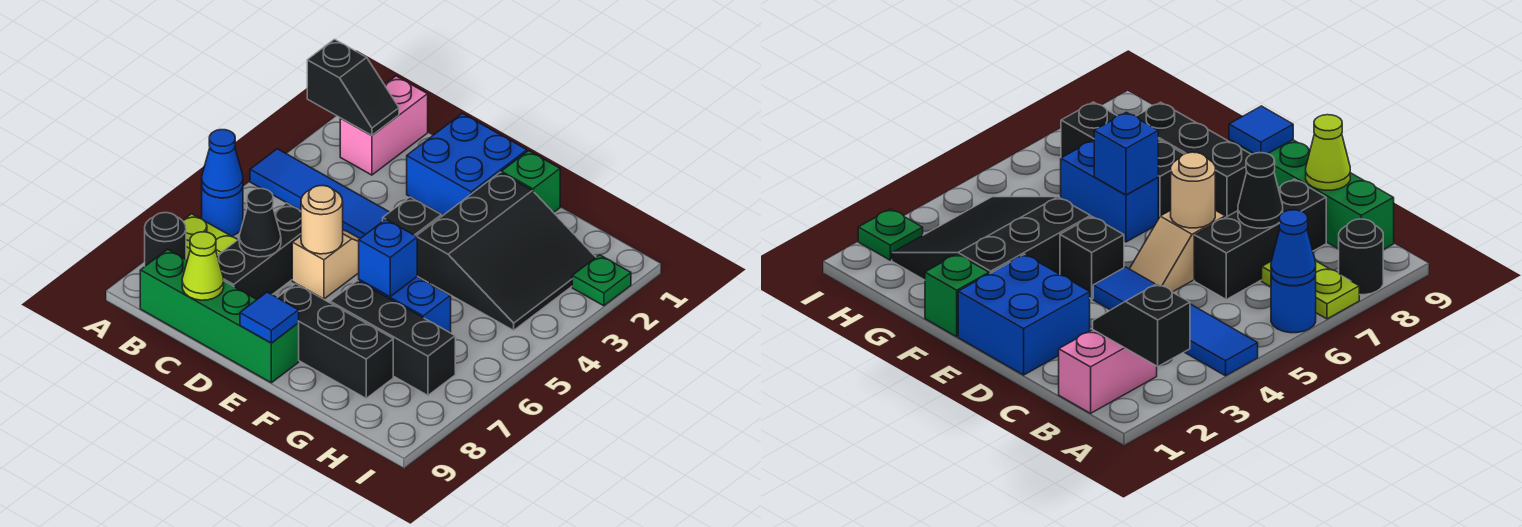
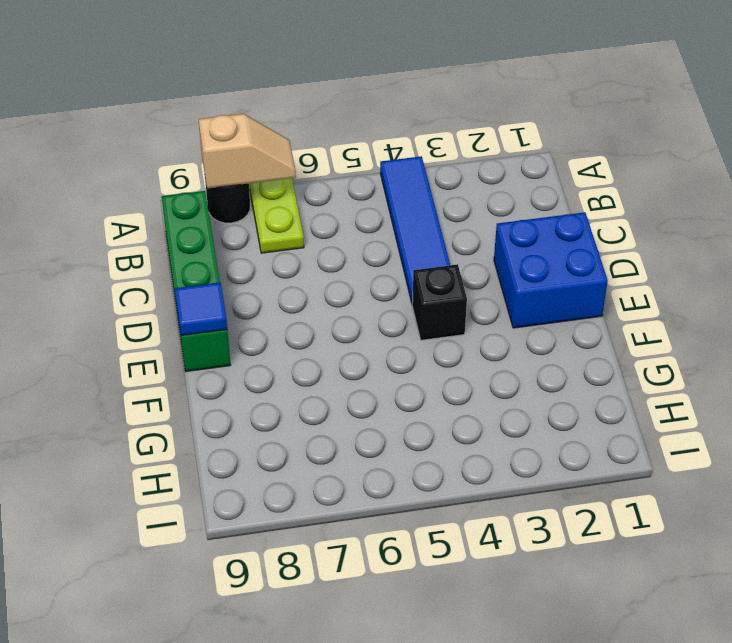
tan 1x2 slope [199,114,296,189] -> tan 1x2 slope moved to [292,230,360,299]
none -> blue 1x1 round brick [202,187,243,236]
none -> pink 1x2 brick [340,76,428,175]
none -> black 1x3 brick [217,203,301,299]

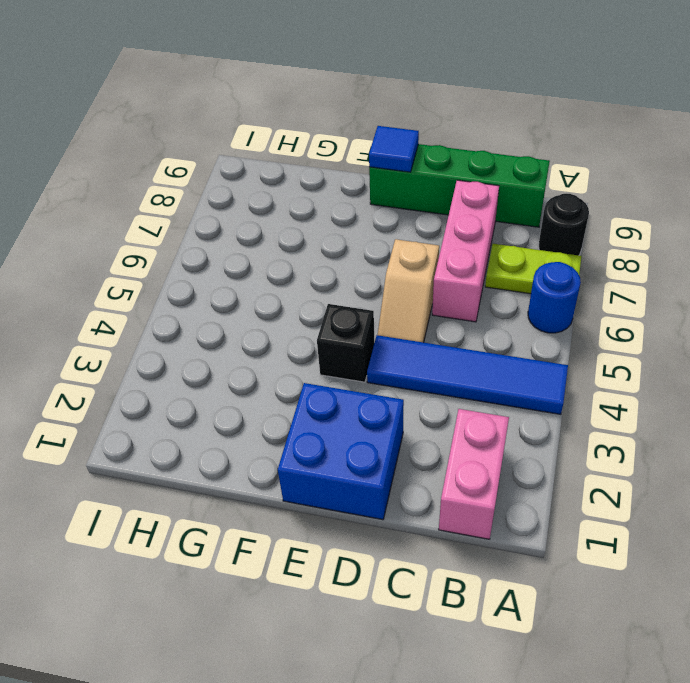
pink 1x3 brick [432,180,499,322] -> black 1x3 brick [217,203,301,299]
none -> black 1x3 brick [277,284,393,398]
none -> green 1x1 brick [501,151,560,213]
none -> black 3x3 slope [417,172,596,330]

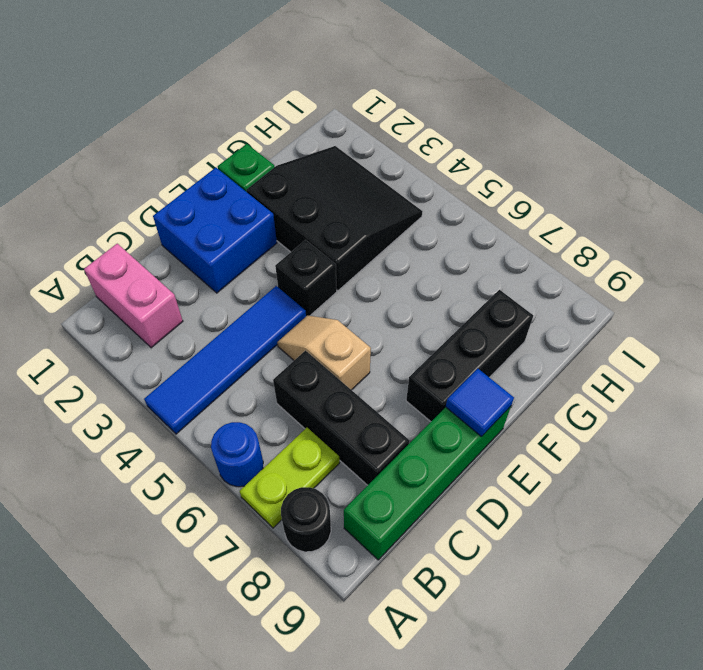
none -> blue 1x2 brick [359,277,451,333]
none -> black 1x3 brick [330,281,455,395]
none -> green 1x1 plate [572,255,631,306]

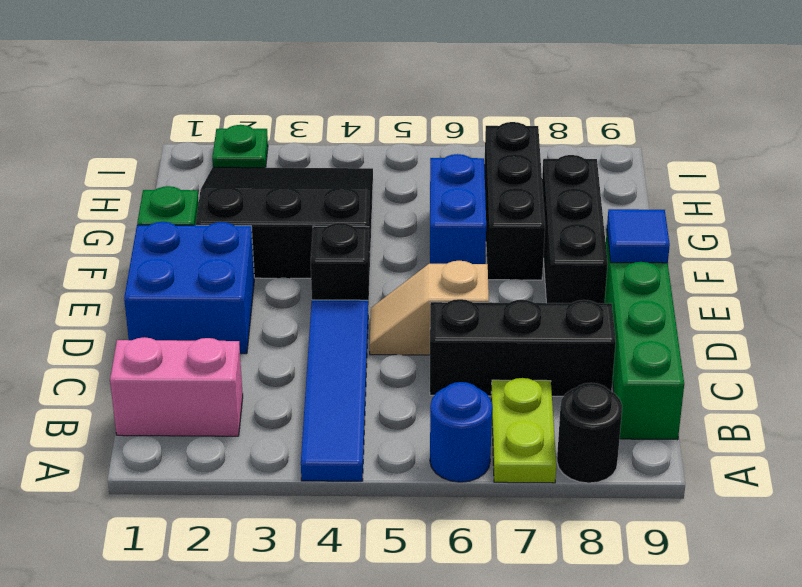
none -> black 1x2 slope [307,39,399,135]
none -> blue 1x1 cone [202,130,243,198]
none -> black 1x1 cone [239,189,281,257]

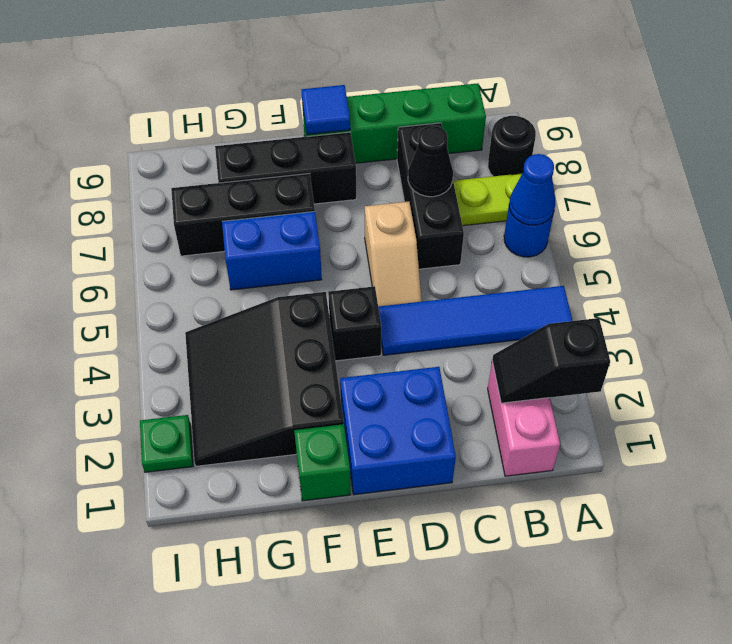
none -> lime 1x1 cone [182,232,224,300]
none -> tan 1x1 round brick [301,186,343,254]
none -> blue 1x1 brick [359,219,417,297]

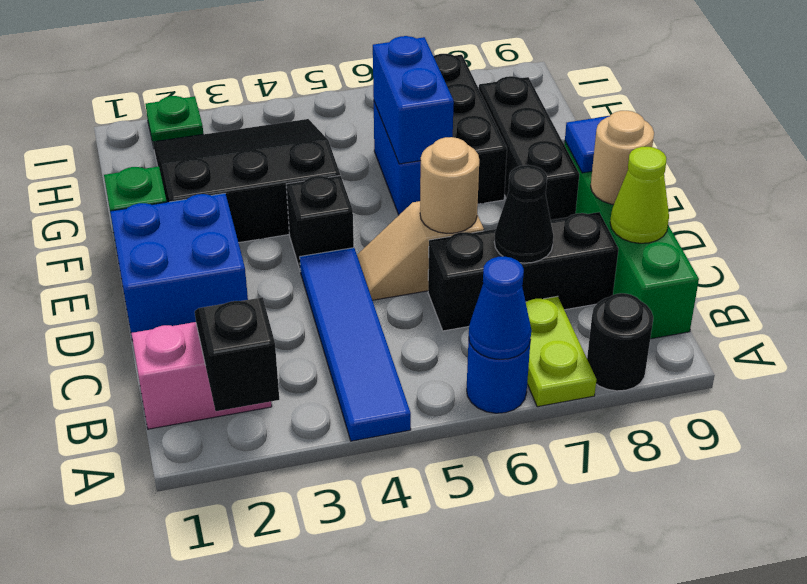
tan 1x1 round brick [591,111,654,205] -> none
blue 1x2 brick [373,36,454,164] -> blue 1x1 brick [359,219,417,297]

